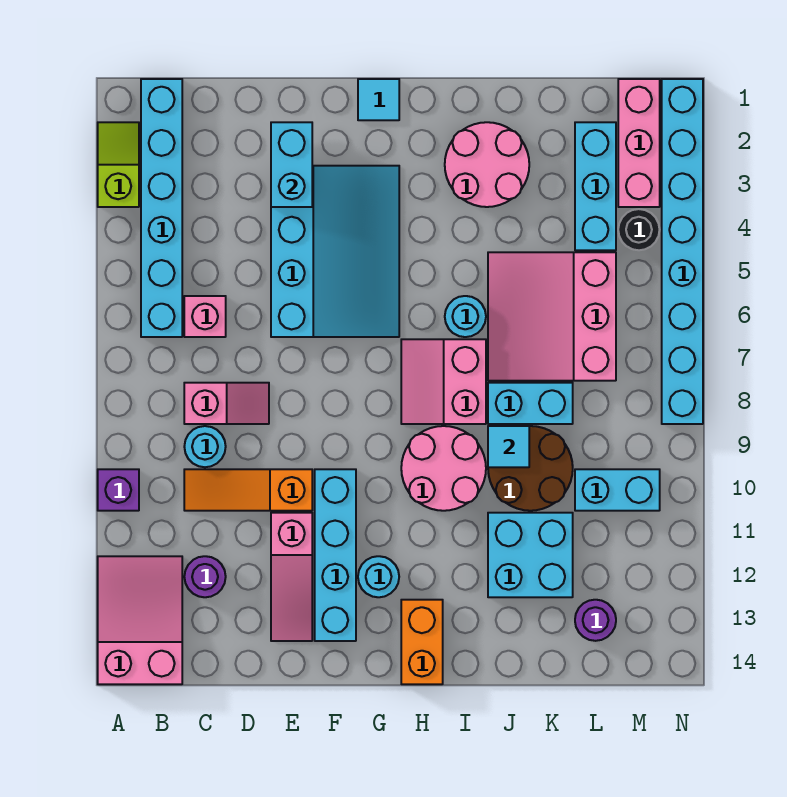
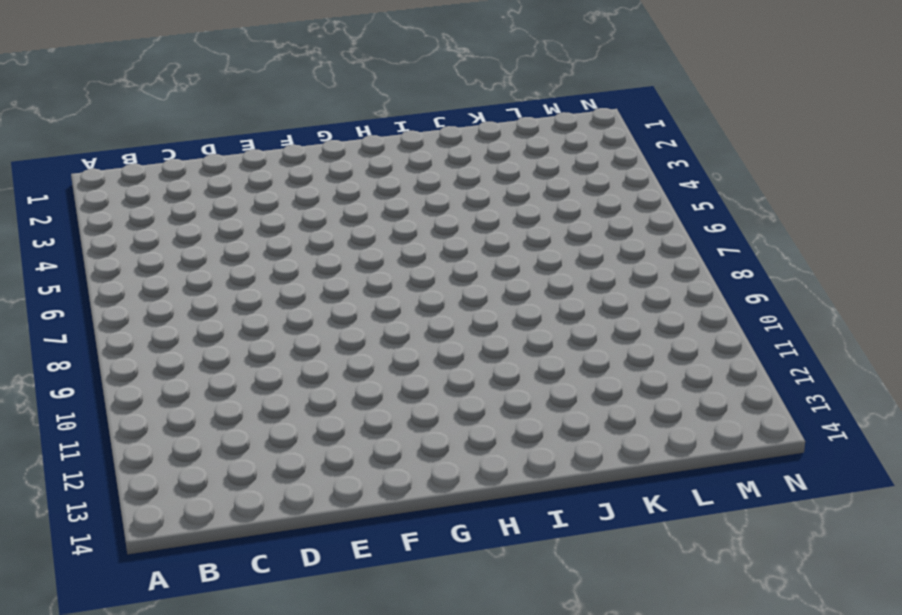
none -> lime 1x2 slope [98,122,139,207]
none -> purple 1x1 brick [98,469,139,511]
none -> pink 2x3 slope [98,556,182,684]
none -> cyan 1x6 brick [141,79,182,337]

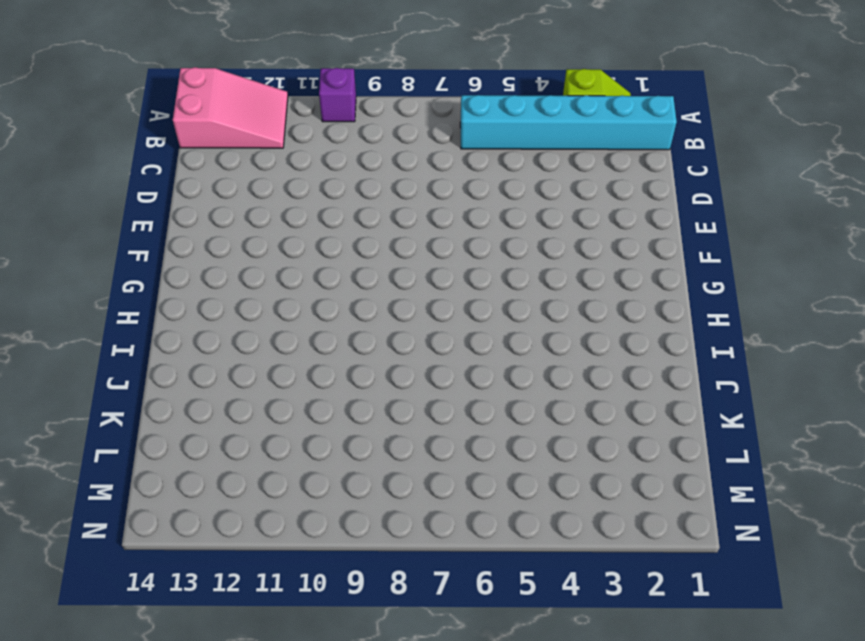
none -> pink 1x1 brick [184,296,226,337]
none -> pink 1x2 slope [184,383,269,424]
none -> cyan 1x1 round brick [184,426,226,467]
none -> orange 1x3 slope [184,469,312,511]

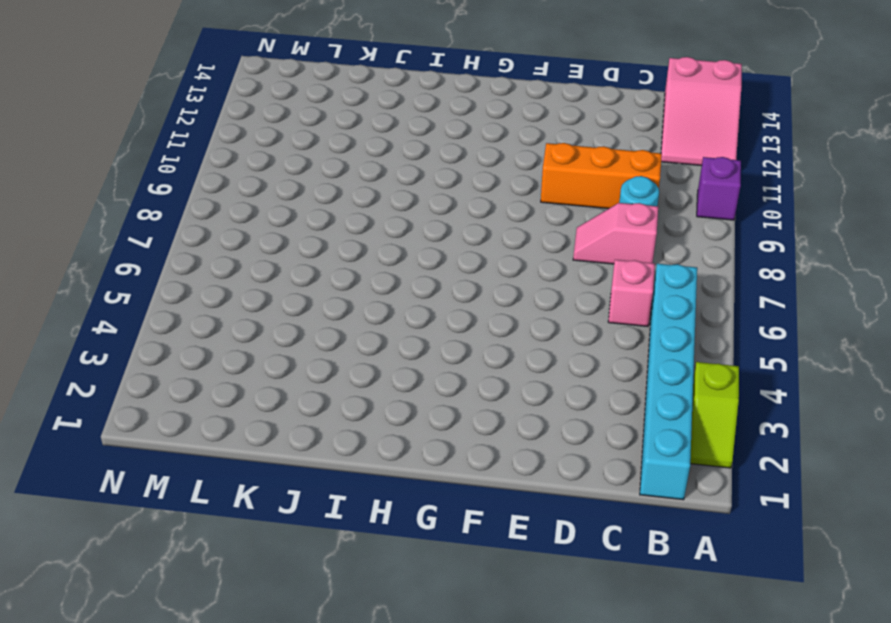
orange 1x3 brick [541,143,662,209] -> orange 1x3 slope [184,469,312,511]
none -> purple 1x1 round brick [184,556,226,597]
none -> cyan 3x4 slope [271,166,399,337]
none -> pink 1x3 slope [271,513,312,641]
none -> cyan 1x4 brick [315,469,356,641]

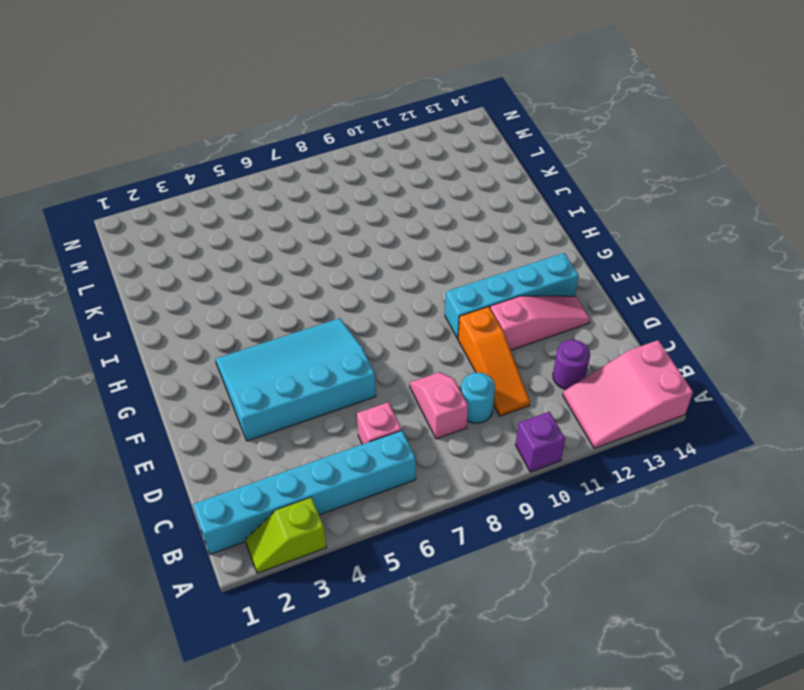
none -> cyan 1x1 tile [358,79,399,120]
none -> cyan 1x1 round brick [358,556,399,597]
none -> pink 2x2 slope [401,339,486,424]
none -> pink 2x2 round brick [401,426,486,511]

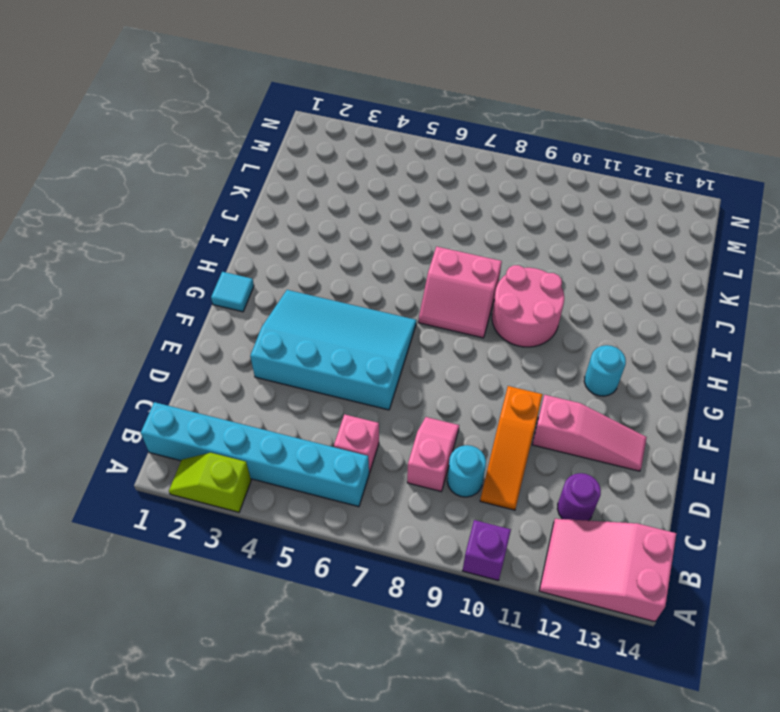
none -> cyan 1x4 brick [315,469,356,641]
none -> orange 1x2 brick [401,600,443,684]
none -> pink 2x2 round brick [445,122,529,207]
none -> cyan 1x1 round brick [445,296,486,337]

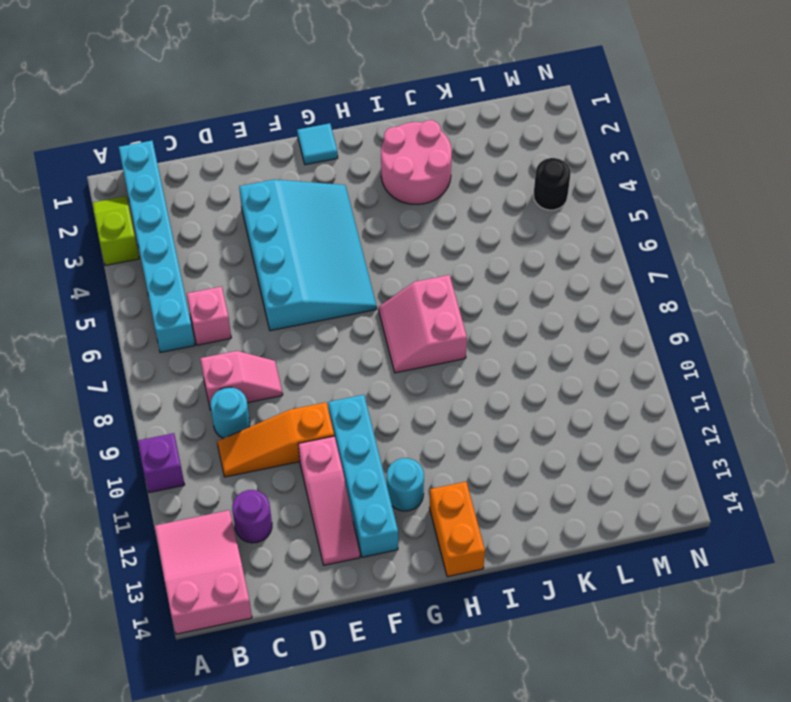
none -> pink 2x2 round brick [401,426,486,511]
none -> cyan 1x1 round brick [445,296,486,337]
none -> pink 3x3 slope [488,252,616,381]
none -> cyan 1x2 brick [488,383,573,424]

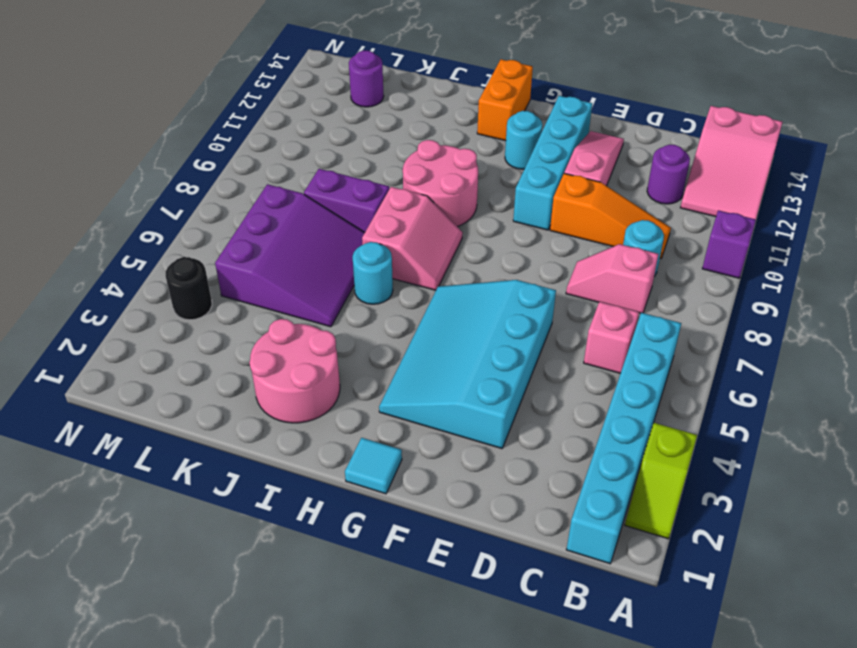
purple 3x3 slope [215,184,365,327] -> pink 3x3 slope [488,252,616,381]
purple 1x2 brick [304,169,389,232] -> cyan 1x2 brick [488,383,573,424]
none -> brown 2x2 round brick [488,426,573,511]
none -> cyan 2x2 brick [488,513,573,597]
none -> cyan 1x3 brick [575,122,616,250]
none -> cyan 1x2 brick [575,469,660,511]

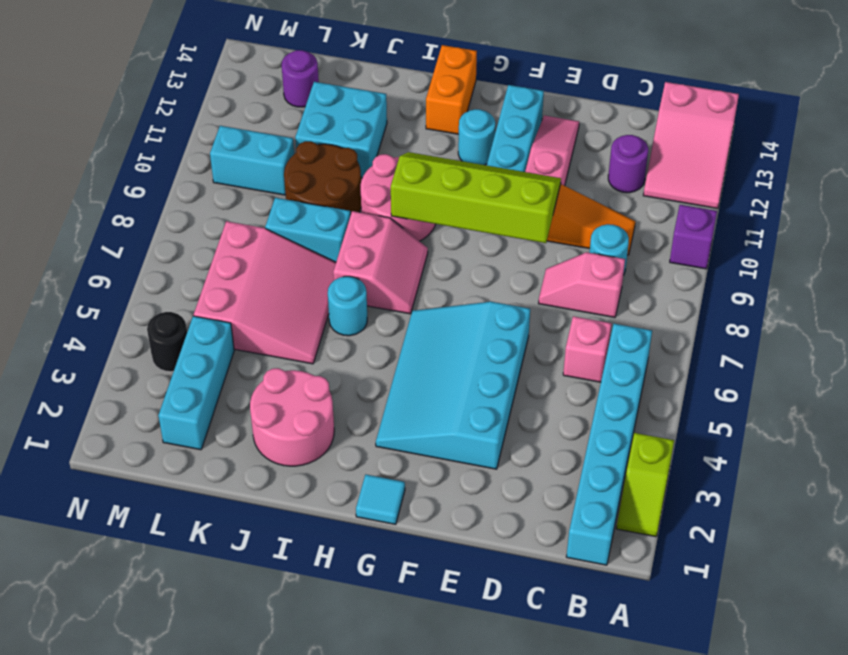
lime 2x4 slope [391,152,561,243] -> none
none -> pink 1x3 brick [618,79,660,207]
none -> cyan 1x8 brick [662,79,703,424]
none -> cyan 1x2 brick [271,122,312,207]
none -> cyan 1x1 tile [488,426,529,467]

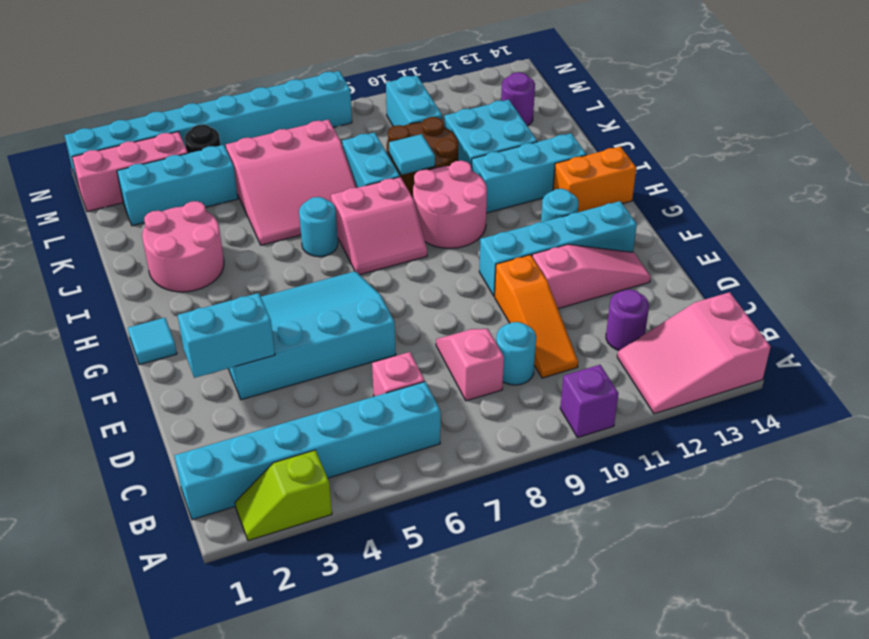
cyan 1x3 brick [472,133,586,213] -> none

